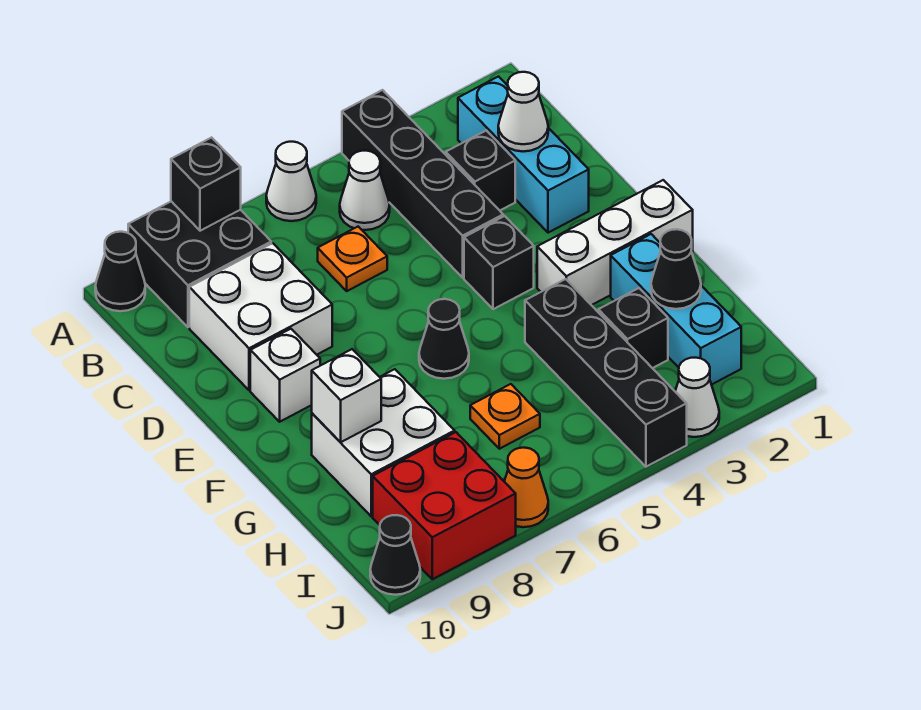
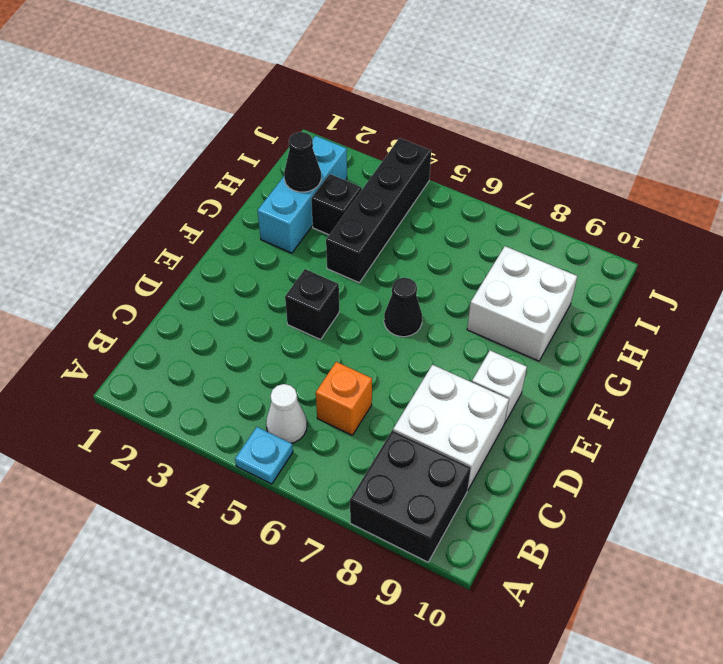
cyan 1x1 plate [235,427,293,484] -> none
orange 1x1 brick [316,362,372,435] -> orange 1x1 plate [318,227,387,291]
none -> black 1x4 brick [342,90,503,277]
none -> white 1x1 cone [266,142,316,221]
none -> black 1x1 cone [95,232,145,311]

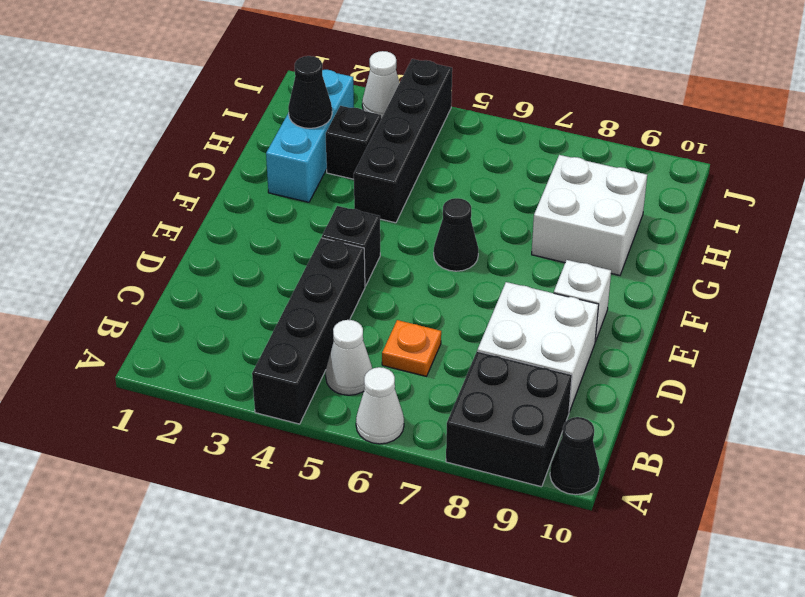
none -> cyan 1x3 brick [458,77,589,233]
none -> black 1x1 brick [446,130,515,210]
none -> white 1x3 brick [537,180,693,305]

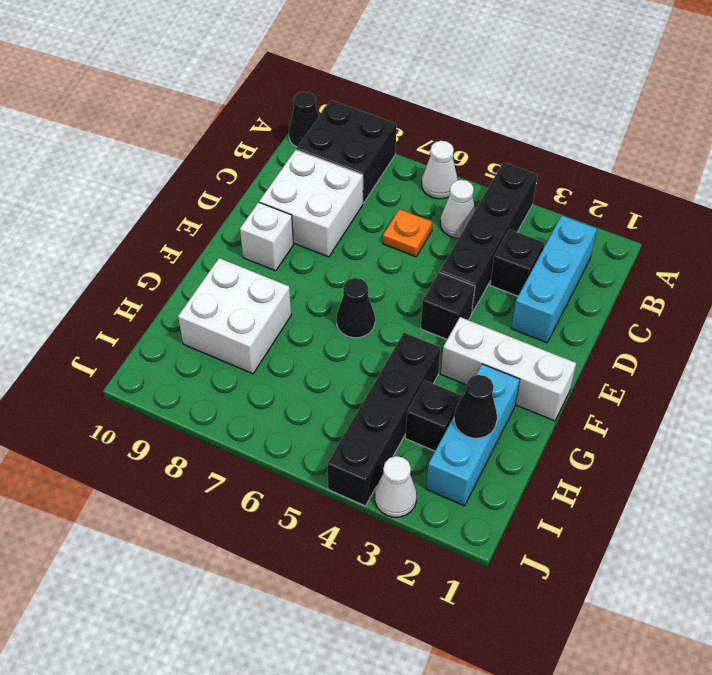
none -> orange 1x1 plate [470,384,540,449]
none -> red 2x2 brick [373,432,516,579]
none -> orange 1x1 cone [504,448,548,527]

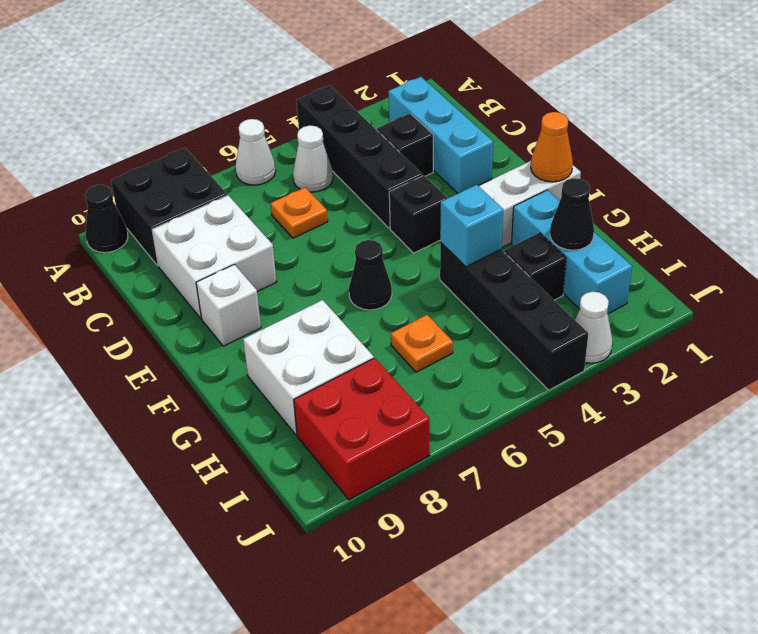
orange 1x1 cone [531,112,573,182] -> orange 1x1 cone moved to [504,448,548,527]
cyan 1x1 brick [440,185,503,267] -> none
none -> black 1x1 cone [370,515,420,595]
none -> black 1x1 brick [171,138,241,231]
none -> white 1x1 cone [498,72,548,152]

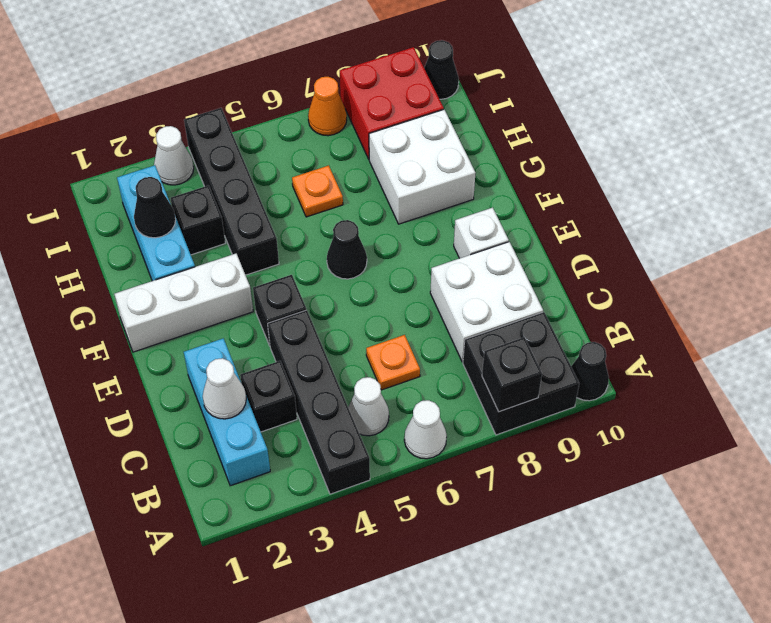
none -> white 1x1 brick [312,349,381,442]

